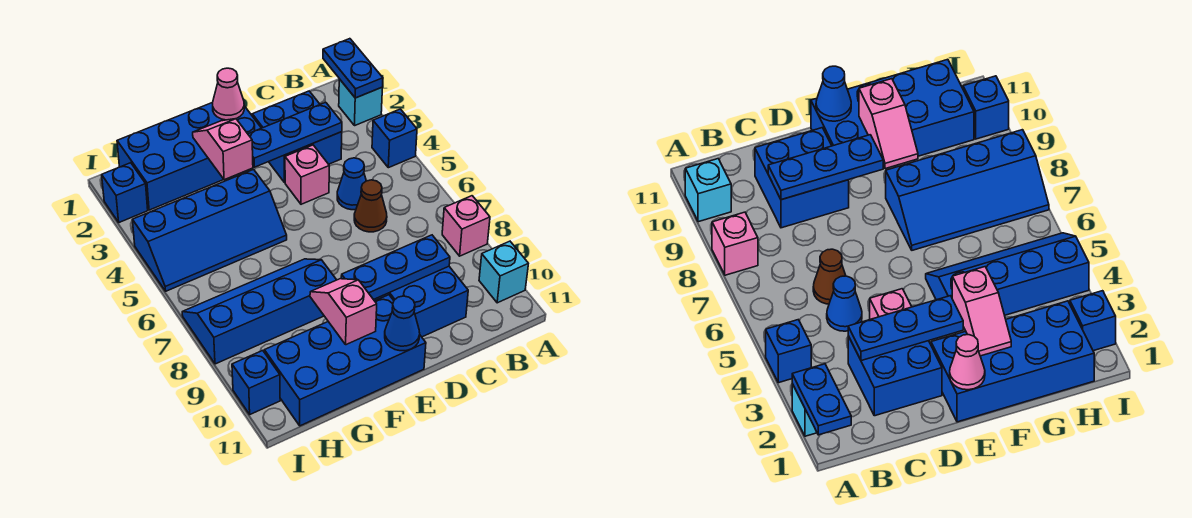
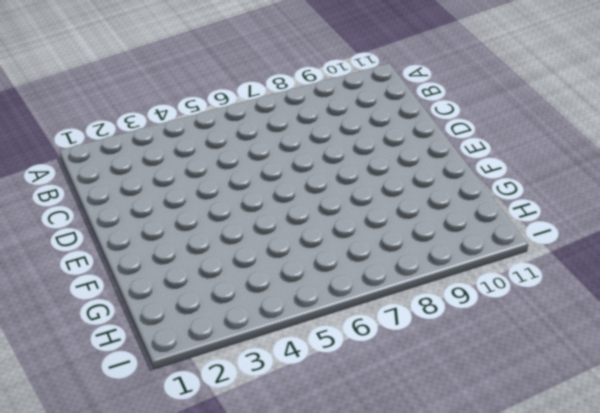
none -> cyan 1x1 brick [339,79,382,125]
none -> blue 1x1 brick [372,109,417,168]
none -> pink 1x1 brick [442,196,490,256]

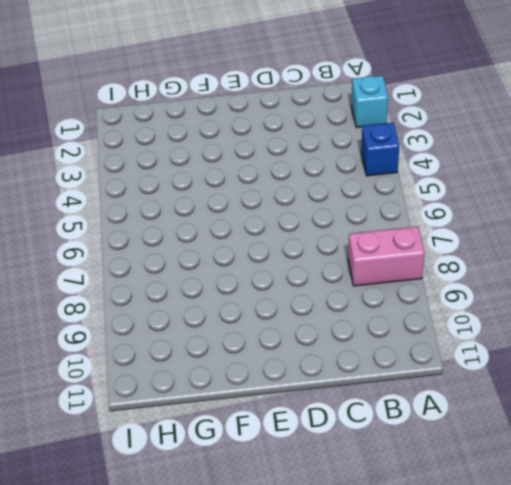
pink 1x2 brick [348,226,424,286] -> pink 1x1 brick [442,196,490,256]
none -> cyan 1x1 brick [479,241,528,303]
none -> blue 2x2 brick [252,91,342,183]
none -> blue 1x1 cone [337,158,366,210]

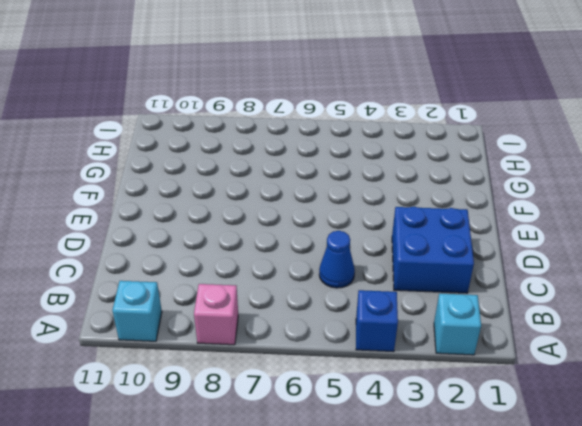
none -> brown 1x1 cone [354,180,387,232]
none -> blue 2x2 brick [374,266,468,337]
none -> pink 1x1 brick [285,145,329,204]

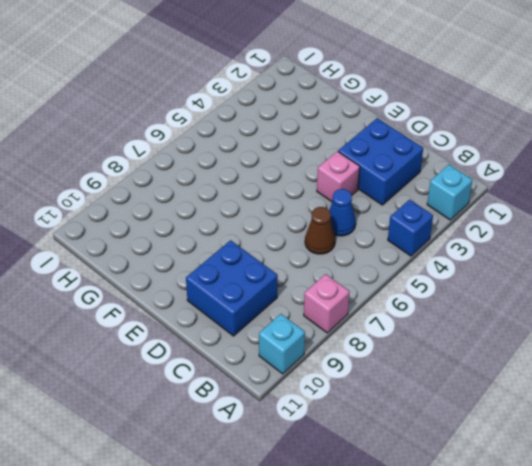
none -> blue 2x4 brick [117,102,261,210]
none -> blue 2x4 brick [264,295,426,426]
none -> blue 2x4 slope [133,170,287,291]

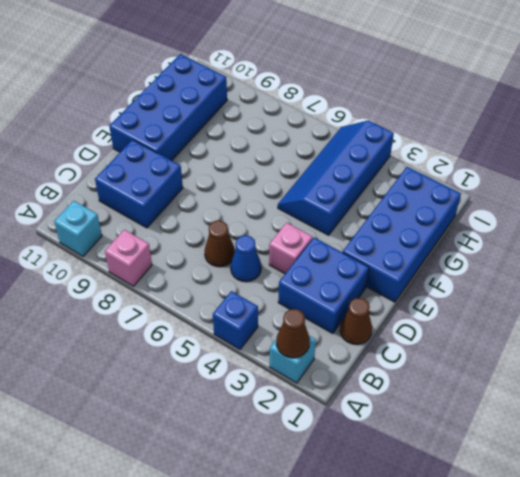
brown 1x1 cone [276,309,310,358] -> blue 1x2 plate [323,39,383,98]
brown 1x1 cone [340,298,372,345] -> none
none -> blue 2x4 slope [182,259,336,364]
none -> blue 1x1 brick [102,163,148,222]
none -> blue 1x1 brick [232,351,280,414]

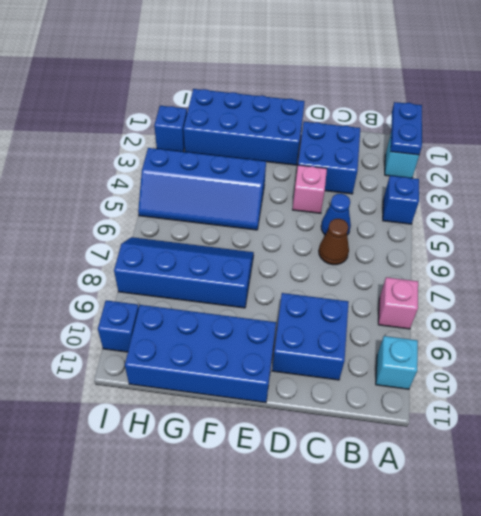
none -> blue 1x3 plate [248,102,342,167]
none -> blue 1x3 plate [341,235,450,300]
none -> pink 1x1 cone [213,68,244,120]

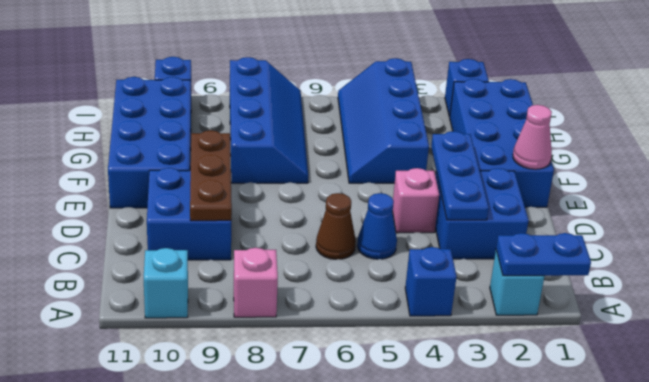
brown 1x3 plate [190,130,232,221] -> blue 1x3 plate [341,235,450,300]
none -> blue 1x1 cone [385,296,420,351]
none -> pink 1x2 slope [193,119,253,180]
none -> pink 1x2 slope [310,279,377,345]

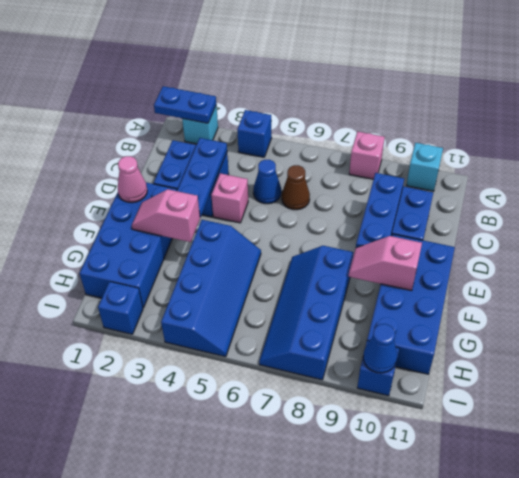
blue 1x1 cone [363,324,397,373] -> blue 1x1 cone moved to [385,296,420,351]

